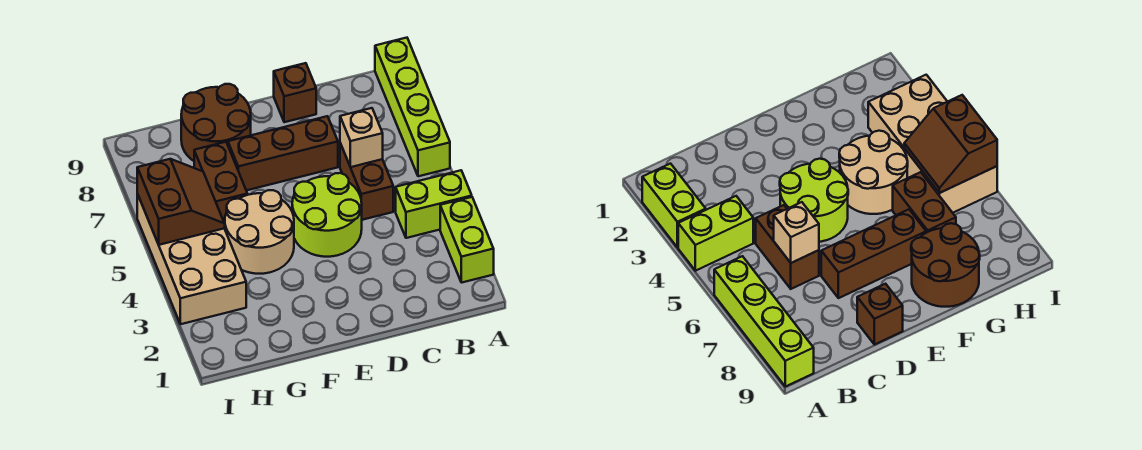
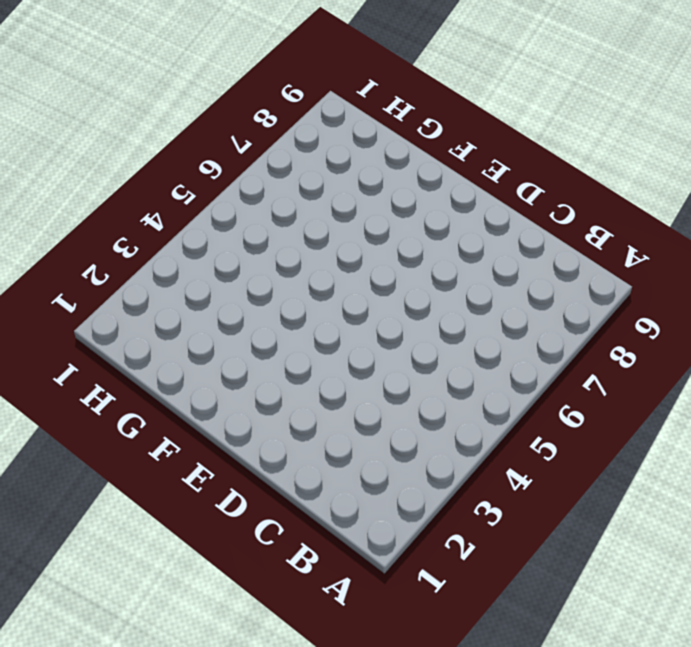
none -> lime 1x2 brick [440,197,494,283]
none -> lime 1x2 brick [396,170,472,238]
none -> lime 1x4 brick [375,38,450,176]

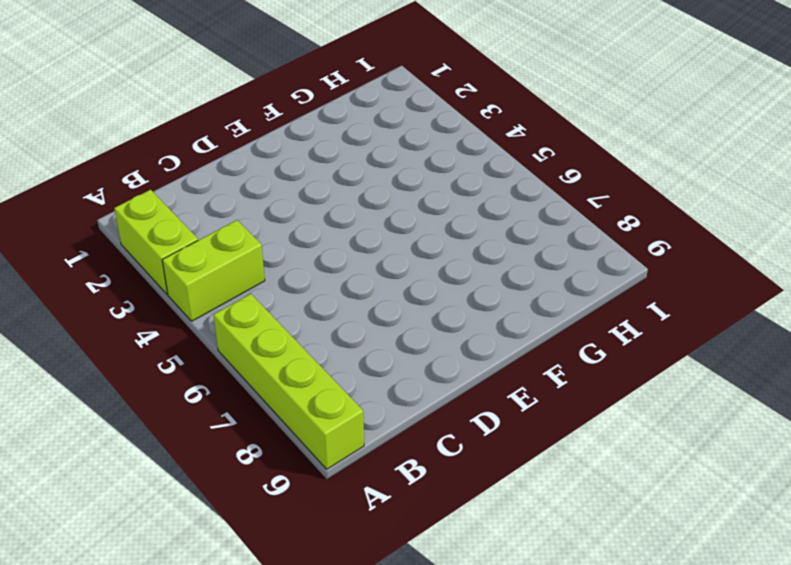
none -> brown 1x2 brick [340,143,393,220]
none -> lime 2x2 round brick [292,173,362,257]
none -> brown 1x3 brick [228,116,338,191]

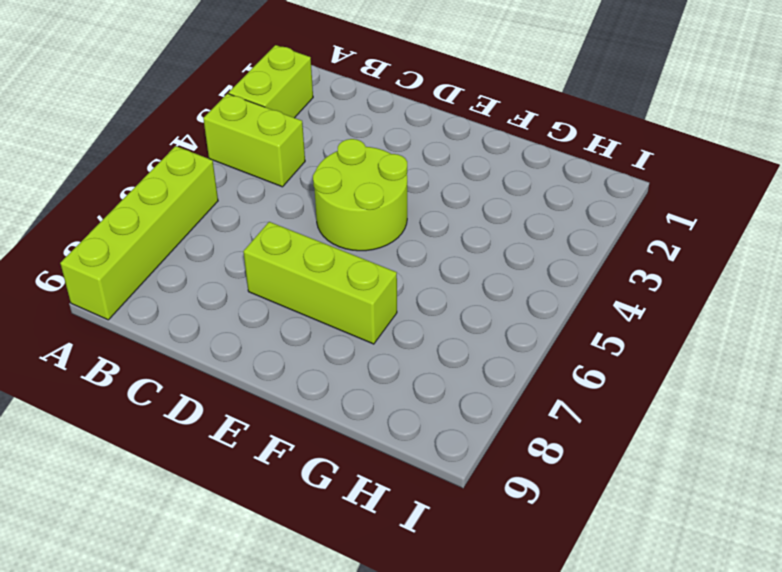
lime 1x3 brick [243,222,397,344] -> brown 1x3 brick [228,116,338,191]
none -> brown 1x2 brick [340,143,393,220]
none -> brown 1x1 brick [274,63,316,122]
none -> tan 2x2 round brick [224,190,294,274]

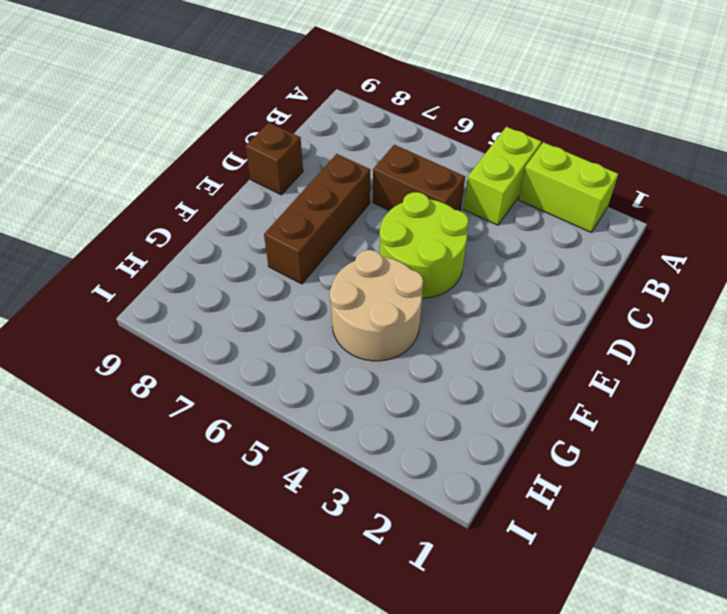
none -> lime 1x4 brick [375,38,450,176]
none -> brown 2x2 round brick [181,84,251,161]
none -> brown 1x2 brick [194,142,247,223]

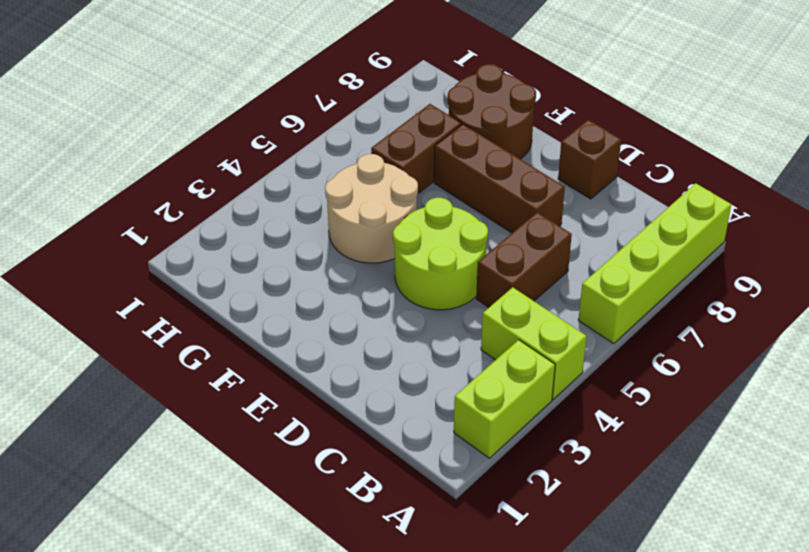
none -> tan 2x4 brick [137,194,246,324]
none -> tan 1x1 brick [340,108,383,167]
none -> brown 2x2 slope [137,159,225,245]

